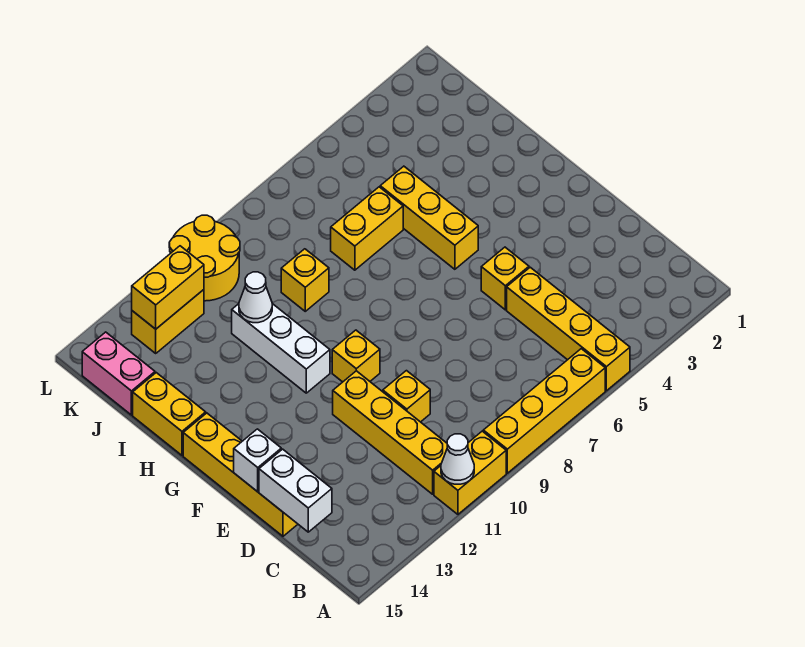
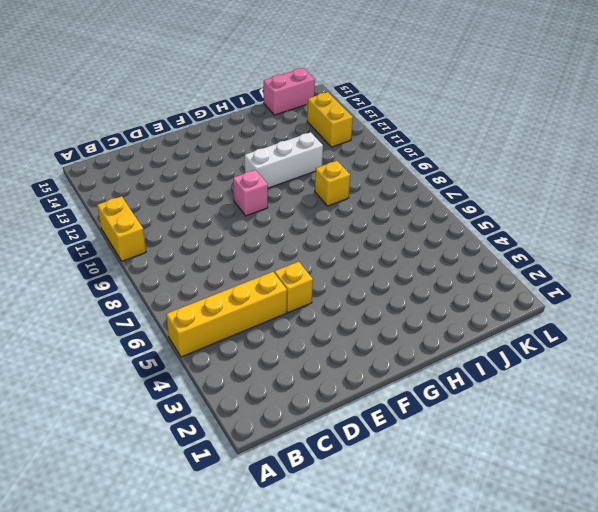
pink 1x1 brick [233,170,268,216] -> yellow 1x1 brick [332,330,380,382]
none -> yellow 1x4 brick [483,349,605,473]
none -> yellow 1x4 brick [333,371,447,494]
none -> yellow 1x1 brick [383,371,430,422]

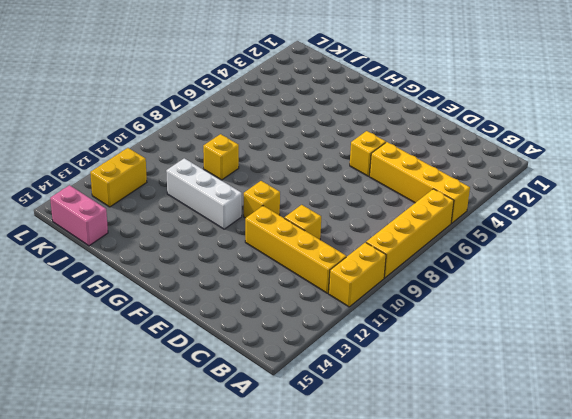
none -> yellow 1x4 brick [183,413,298,536]
none -> yellow 1x3 brick [380,166,478,269]
none -> yellow 1x2 brick [133,373,206,455]

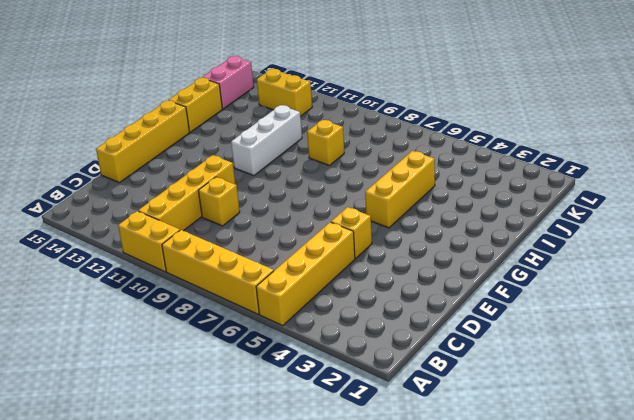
none -> yellow 1x1 brick [332,330,380,382]
none -> yellow 1x2 brick [331,187,403,270]
none -> yellow 2x2 round brick [169,215,240,301]

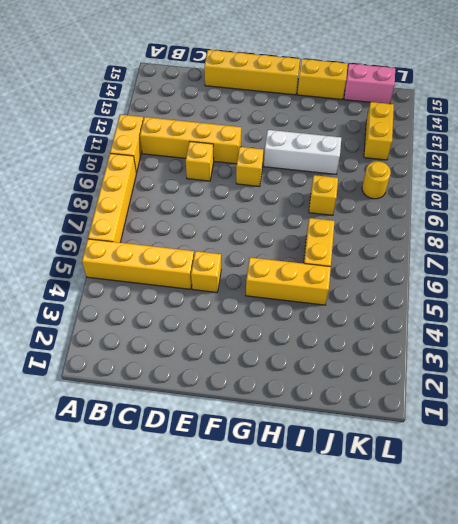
yellow 1x1 round brick [362,161,391,199] -> yellow 2x2 round brick [169,215,240,301]
none -> white 1x1 cone [441,434,474,484]
none -> white 1x2 brick [259,449,332,532]
none -> white 1x1 brick [234,429,281,492]

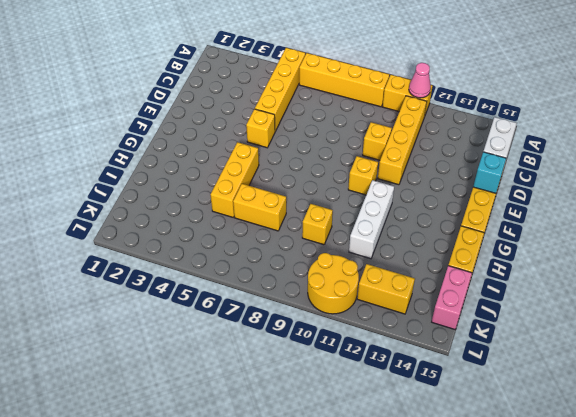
pink 1x1 cone [409,63,431,98] -> white 1x1 cone [441,434,474,484]
cyan 1x1 brick [473,152,506,193] -> white 1x1 brick [234,429,281,492]
none -> white 1x1 cone [239,272,272,323]
none -> yellow 1x2 brick [132,246,204,329]

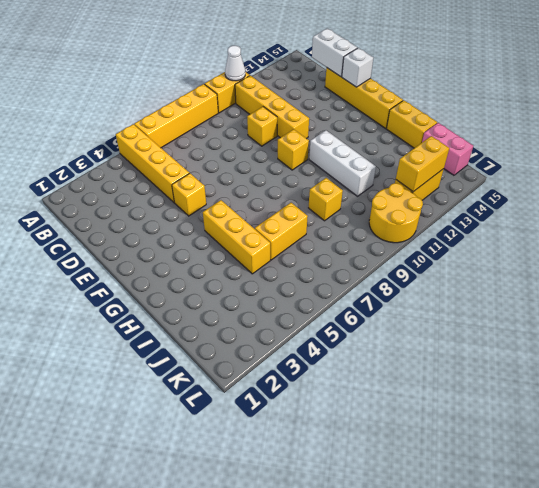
none -> white 1x1 cone [239,272,272,323]

